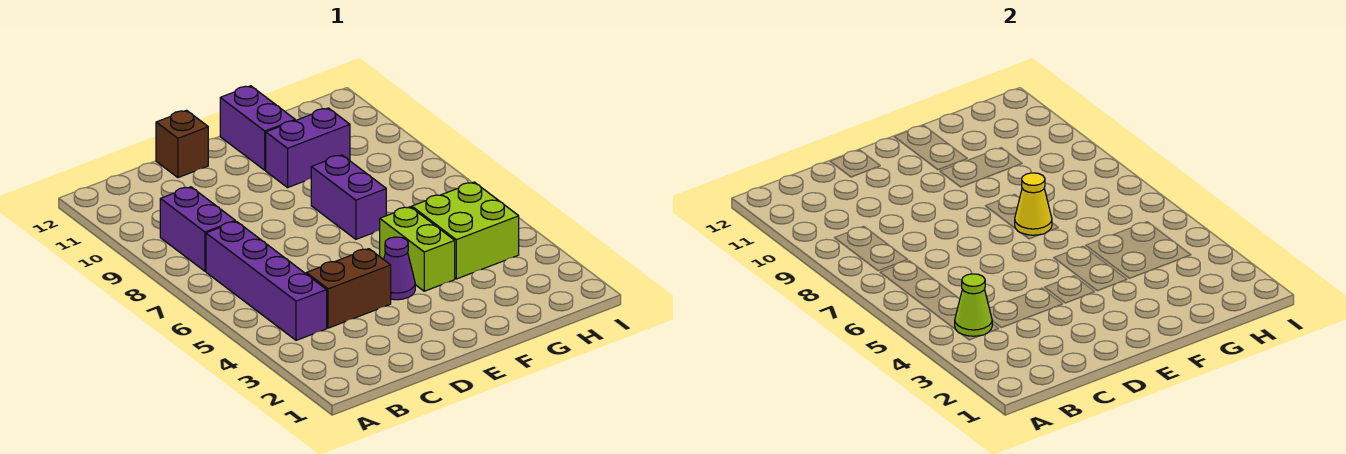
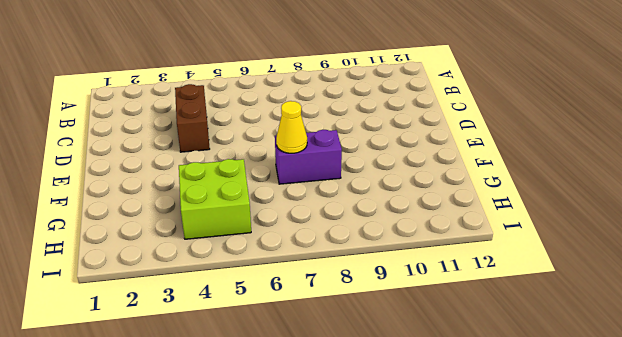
none -> purple 1x4 brick [206,221,327,340]
none -> purple 1x2 brick [160,187,235,271]
none -> brown 1x1 brick [156,110,208,178]

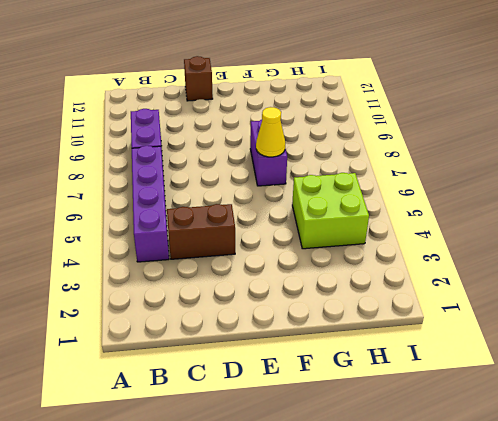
none -> purple 1x1 cone [384,237,415,300]
none -> lime 1x2 brick [380,207,455,291]
none -> purple 1x2 brick [266,108,350,188]

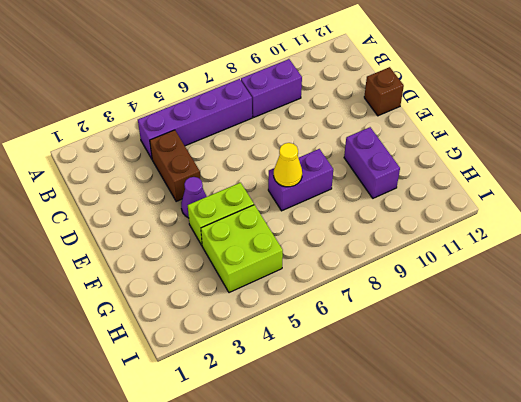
none -> purple 1x2 brick [220,86,295,170]
none -> lime 1x1 cone [955,274,992,336]

